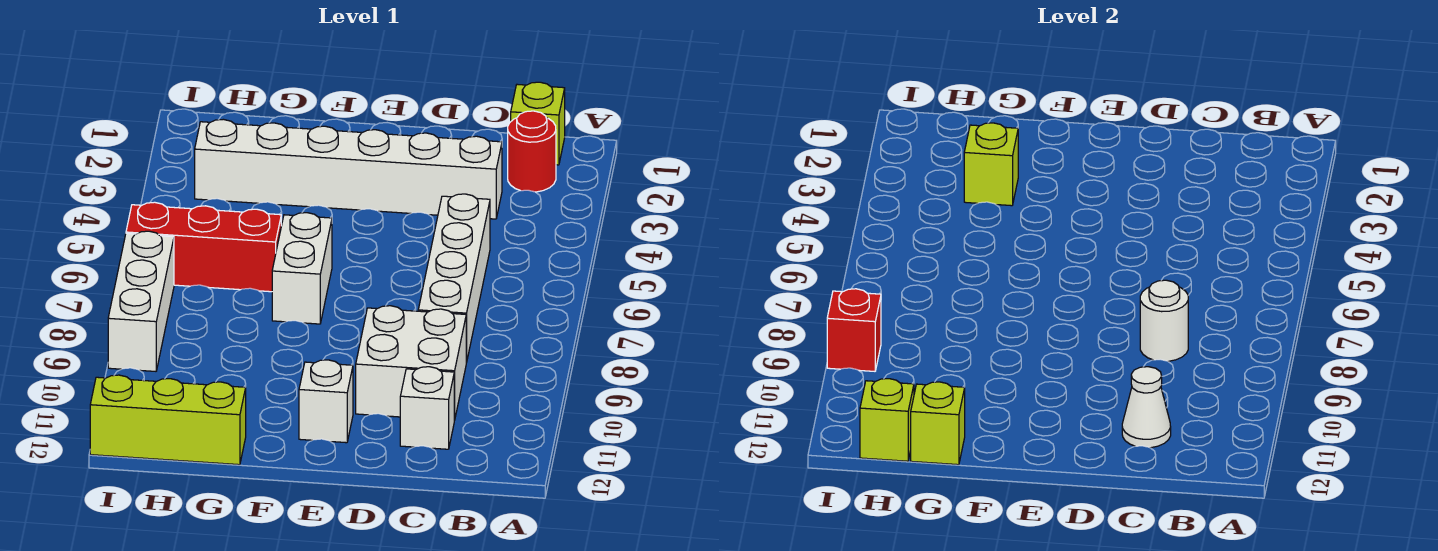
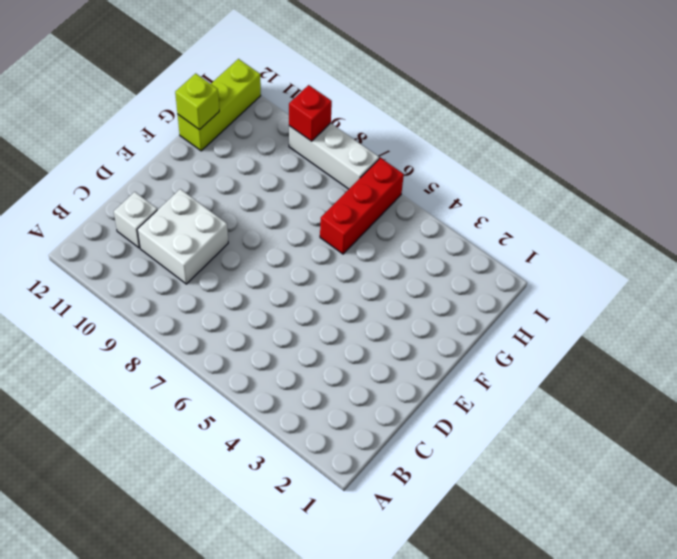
none -> lime 1x1 brick [511,82,565,165]
none -> red 1x1 round brick [508,111,556,192]
none -> white 1x6 brick [195,119,502,219]

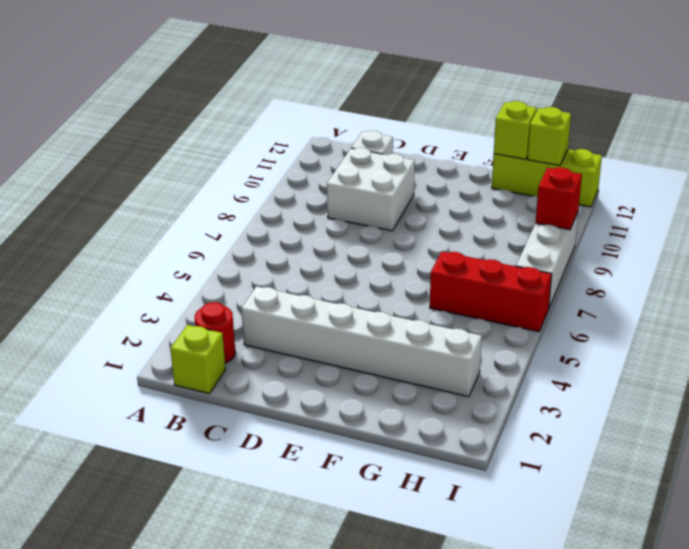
none -> white 1x4 brick [418,194,490,363]
none -> white 1x1 brick [299,360,353,443]
none -> white 1x2 brick [272,213,332,324]

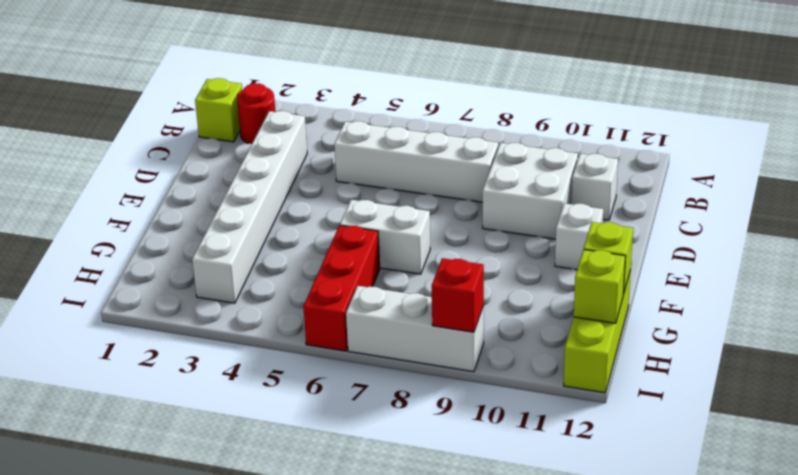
none -> white 1x1 round brick [1140,280,1188,361]
none -> white 1x1 cone [1122,367,1171,448]
none -> lime 1x1 brick [964,123,1018,206]

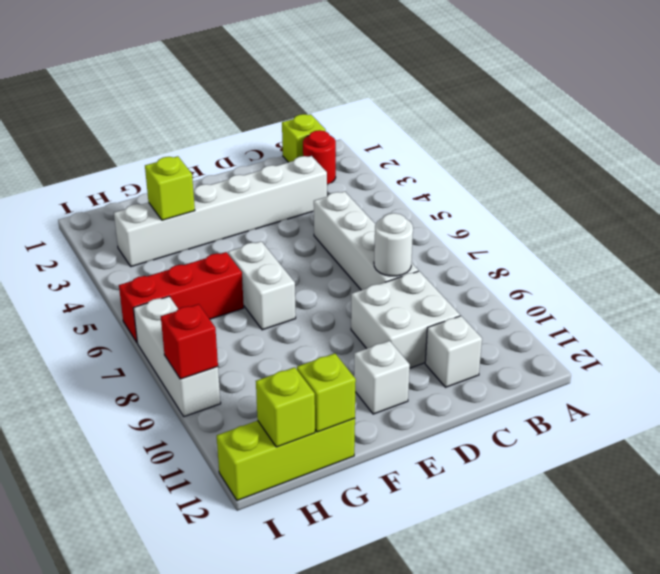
none -> white 1x1 cone [1122,367,1171,448]

